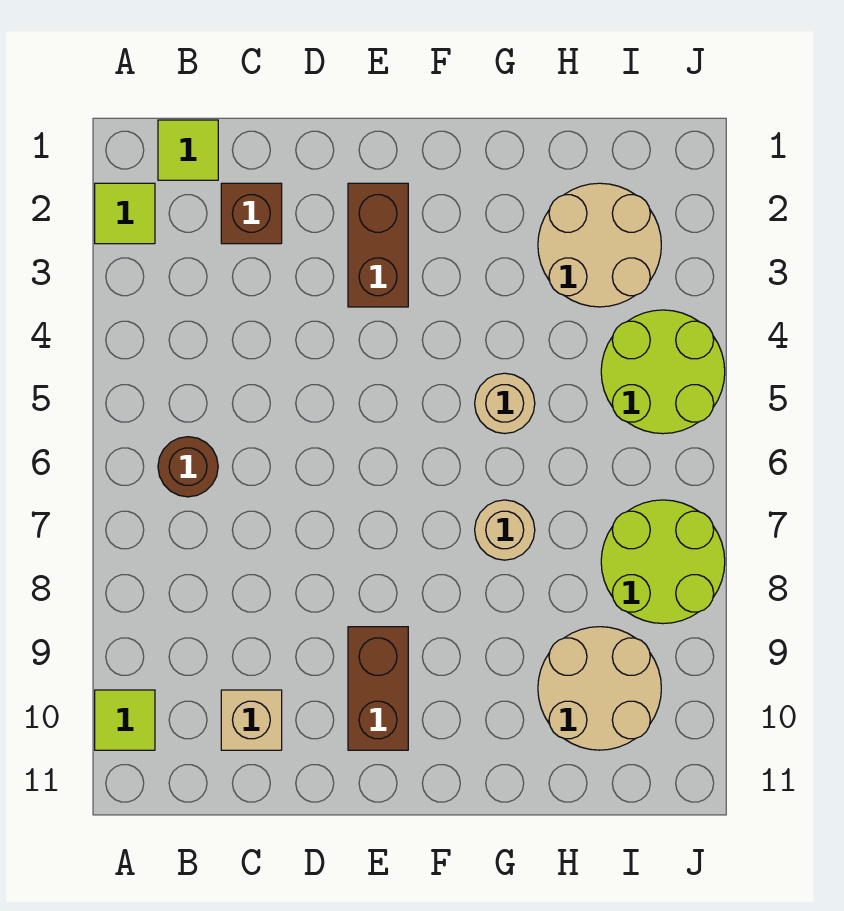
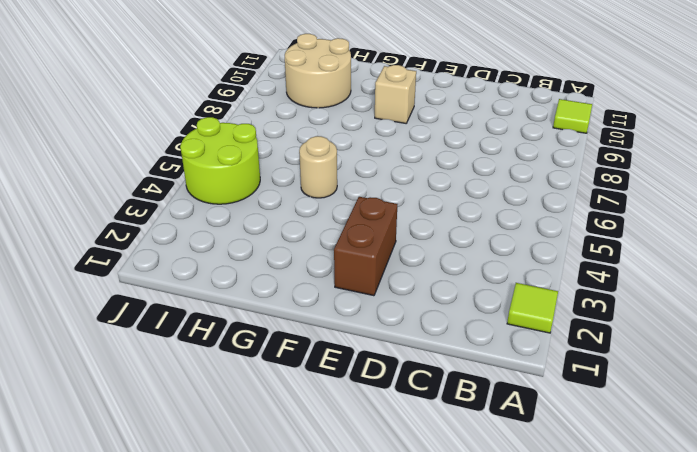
tan 1x1 brick [375,65,416,123] -> tan 1x1 brick moved to [221,690,282,750]
none -> lime 1x1 tile [158,120,218,180]
none -> brown 1x1 round brick [158,437,218,497]
none -> brown 1x1 brick [221,183,282,244]

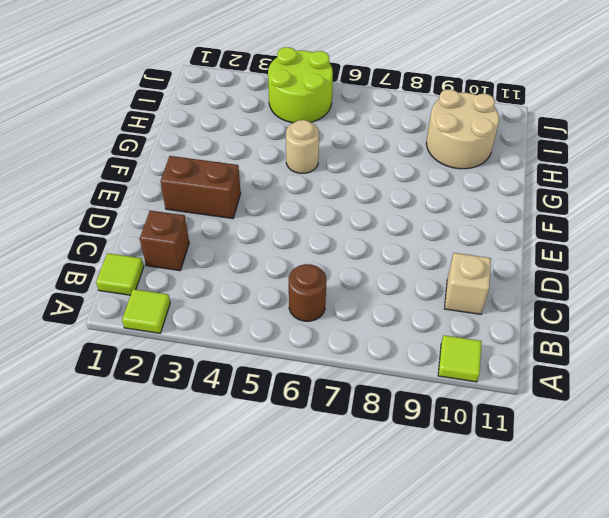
none -> brown 1x2 brick [348,627,408,750]
none -> tan 1x1 round brick [475,500,535,560]
none -> tan 2x2 round brick [538,183,661,307]

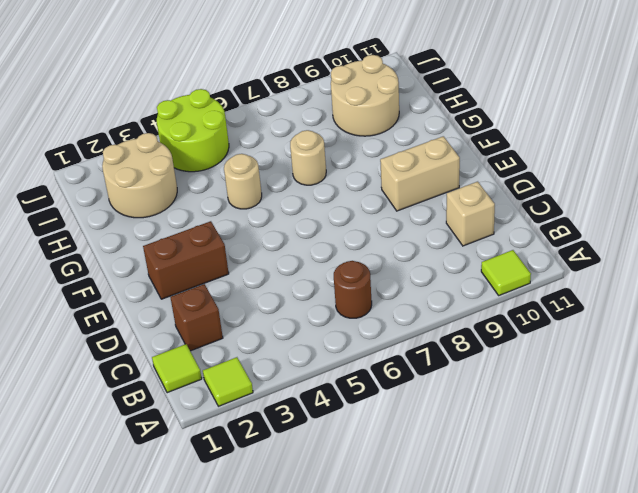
tan 1x2 brick [380,136,460,211] -> brown 1x2 brick [348,627,408,750]
none -> lime 2x2 round brick [601,500,725,624]

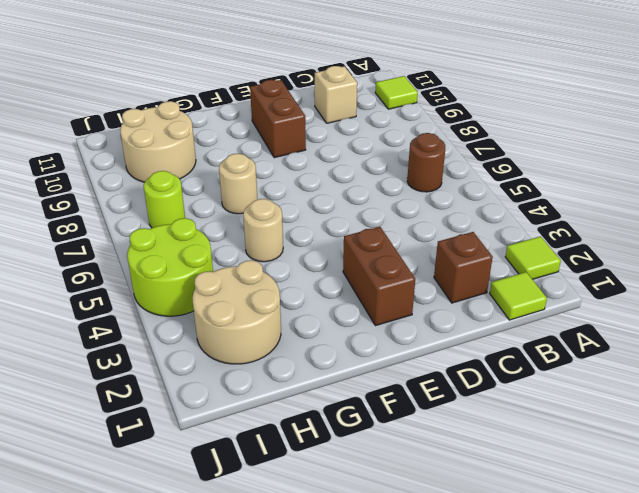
lime 1x1 round brick [144,171,185,228] -> lime 2x2 round brick [601,500,725,624]

